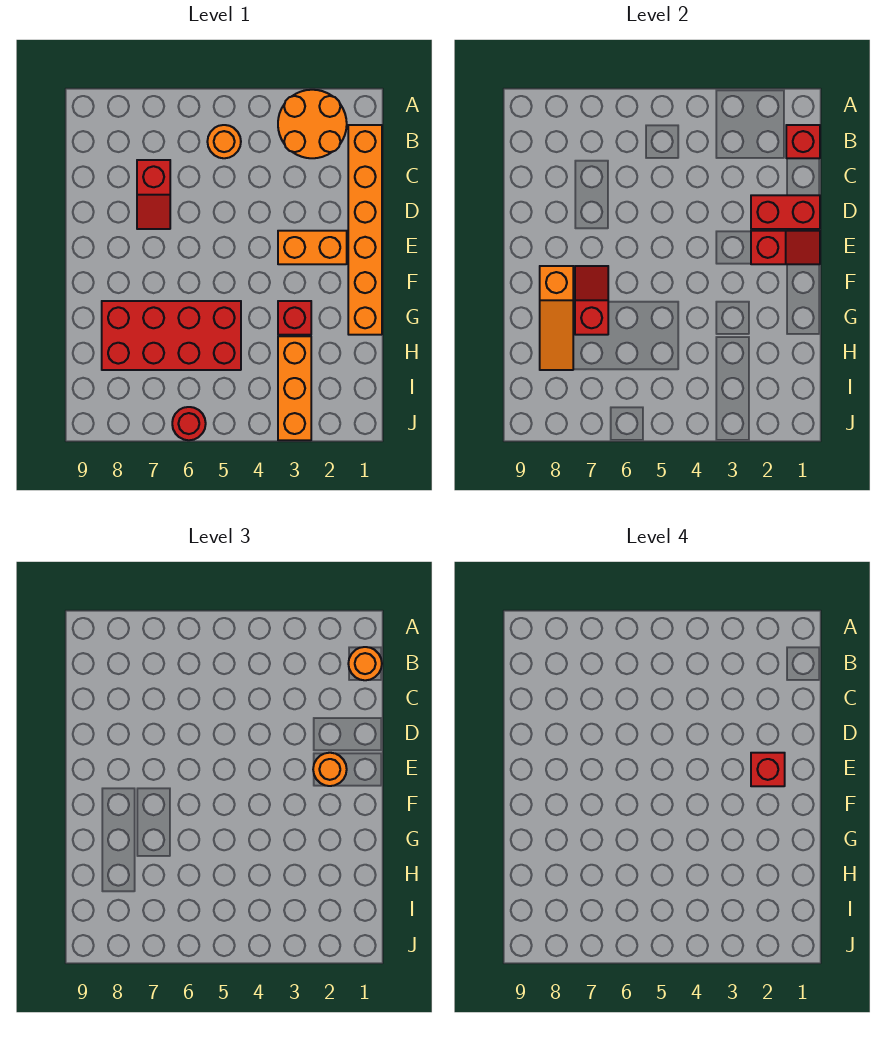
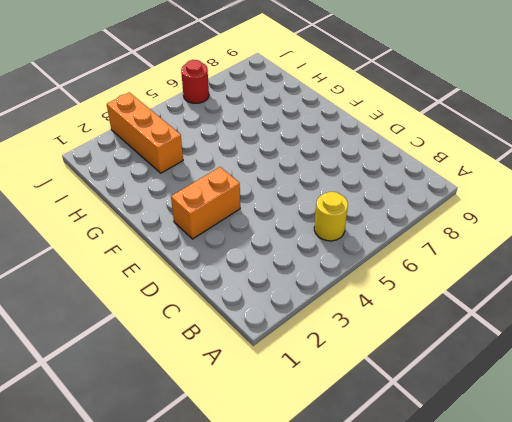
yellow 1x1 round brick [314,192,348,241] -> orange 1x1 round brick [207,125,241,158]
none -> orange 2x2 round brick [278,90,347,158]
none -> orange 1x6 brick [348,125,382,335]
none -> red 1x2 slope [137,160,170,229]

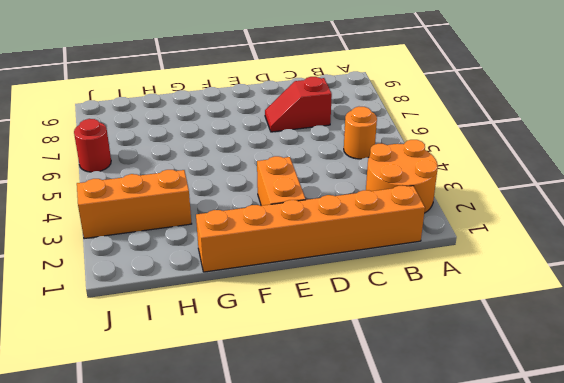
none -> red 1x1 brick [278,301,311,335]
none -> red 2x4 brick [102,301,241,370]
none -> red 1x1 brick [786,125,820,158]

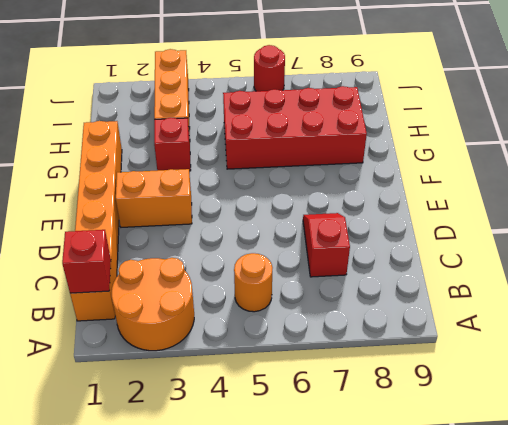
none -> red 1x2 brick [751,195,820,229]
none -> red 1x2 slope [751,231,820,264]
none -> red 1x2 slope [575,266,608,335]

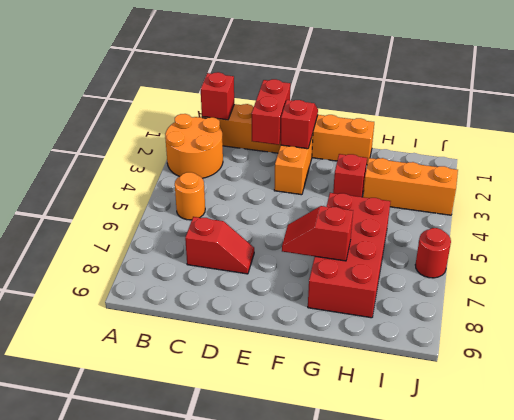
none -> orange 1x3 slope [540,266,573,370]
none -> orange 1x1 round brick [348,647,382,680]
none -> orange 1x1 round brick [313,753,347,786]

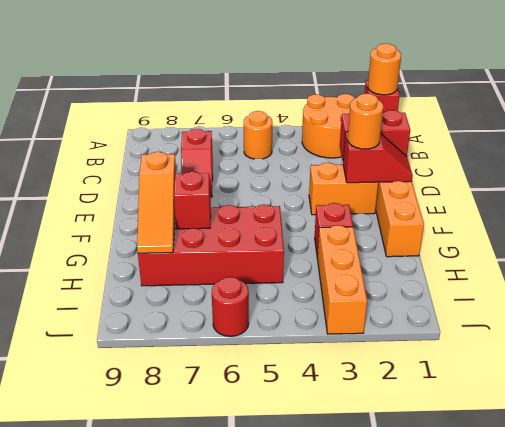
none -> red 1x1 brick [751,753,785,786]

